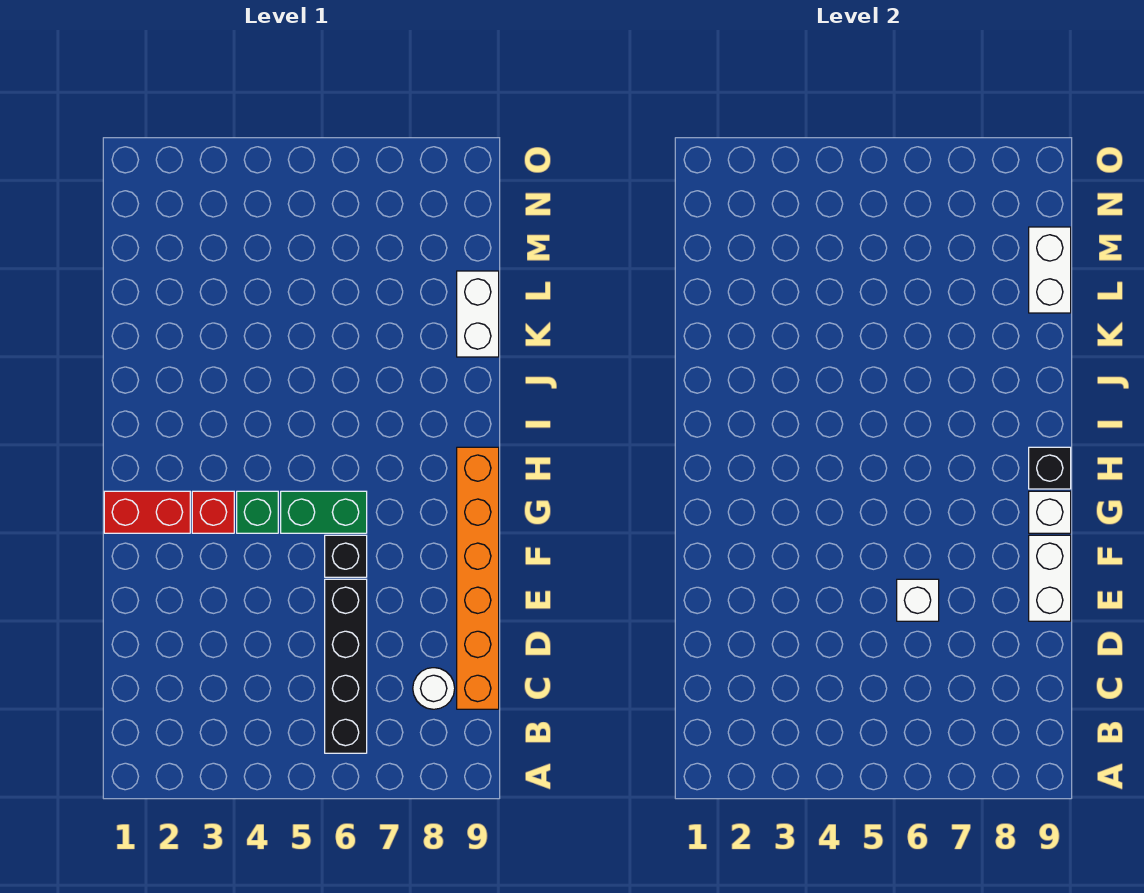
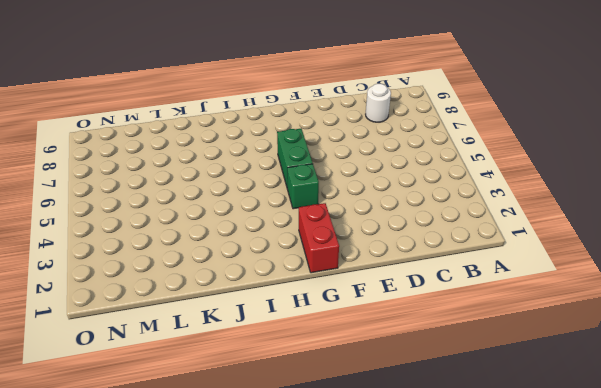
none -> black 1x4 brick [325,579,367,753]
none -> orange 1x6 brick [457,447,499,709]
none -> black 1x1 brick [325,535,367,577]

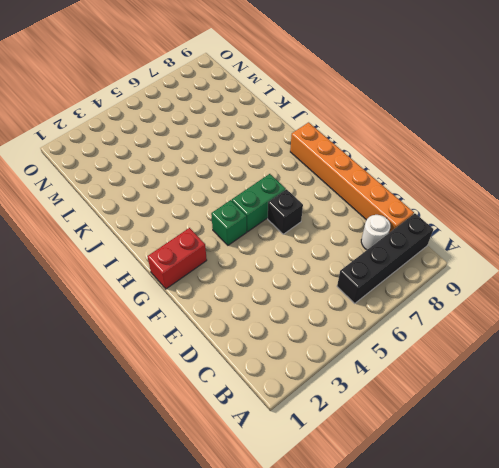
black 1x4 brick [337,213,433,304] -> black 1x4 brick turned to [325,579,367,753]
none -> red 1x1 brick [192,491,234,533]
none -> white 1x2 brick [457,271,499,357]
none -> white 1x1 brick [897,579,939,621]

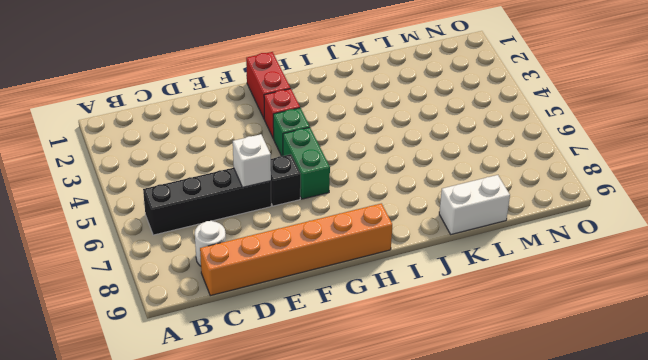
none -> white 1x2 brick [1029,535,1071,621]
none -> white 1x1 brick [1029,491,1071,533]
none -> black 1x1 brick [1029,447,1071,489]

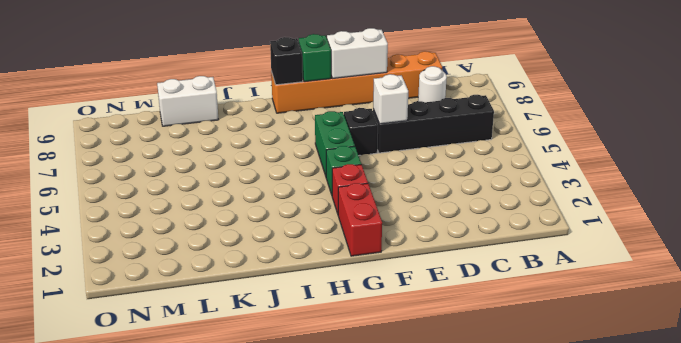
green 1x1 brick [299,34,331,82] -> white 1x1 brick [1029,491,1071,533]
none -> white 1x2 brick [1029,227,1071,313]

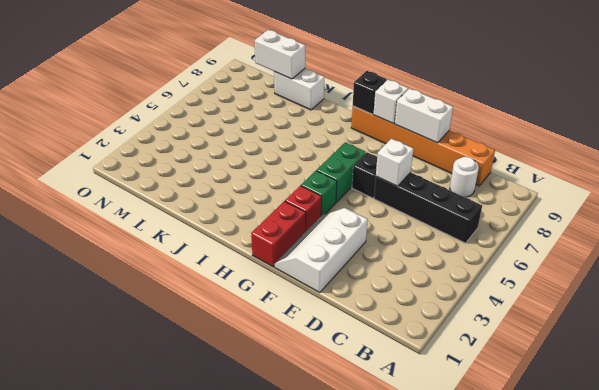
white 2x3 slope [275,208,368,293] -> none

